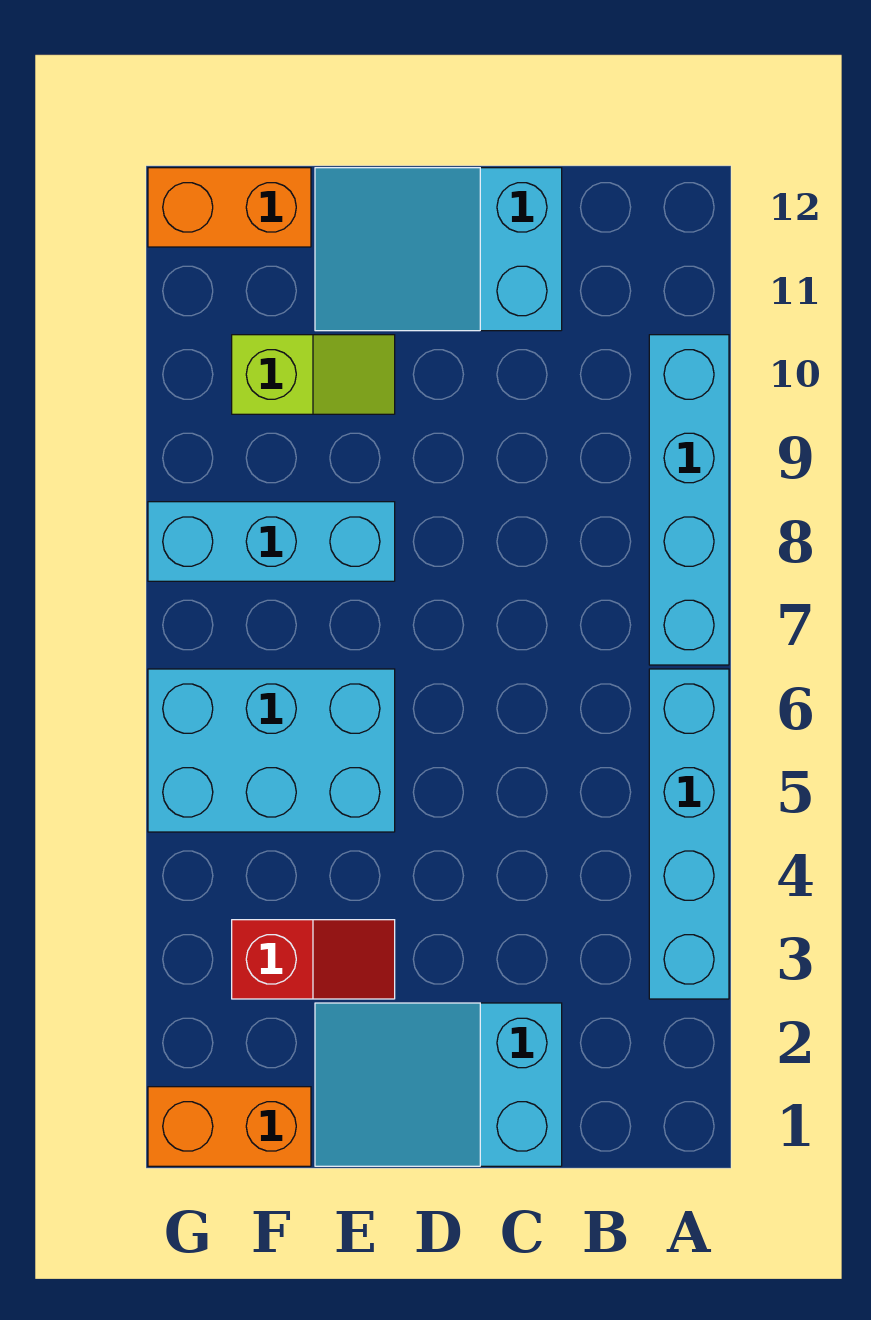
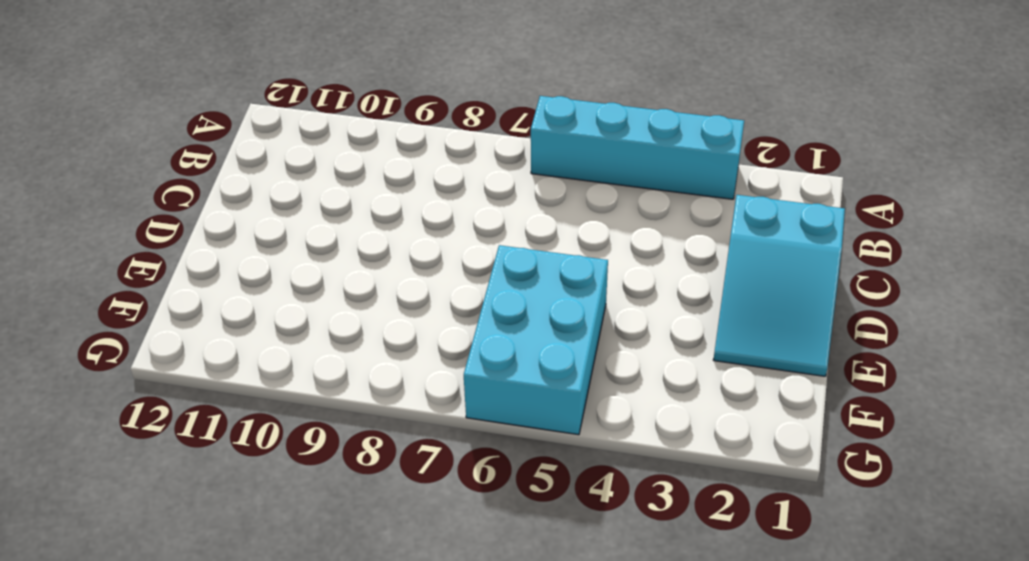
none -> cyan 1x4 brick [649,335,729,665]
none -> cyan 2x3 slope [315,168,562,331]

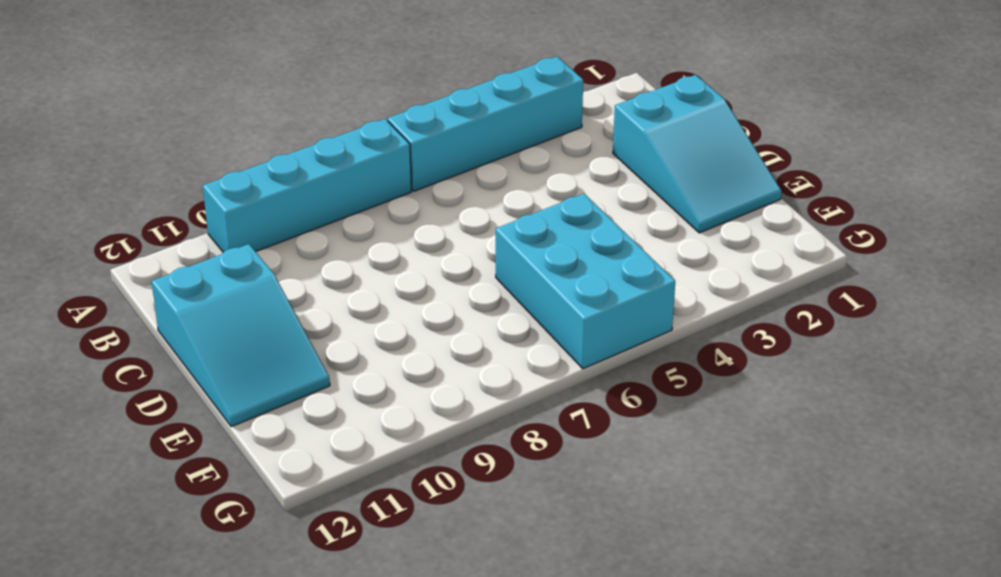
none -> red 1x2 slope [232,920,395,999]
none -> cyan 1x3 brick [148,502,395,581]

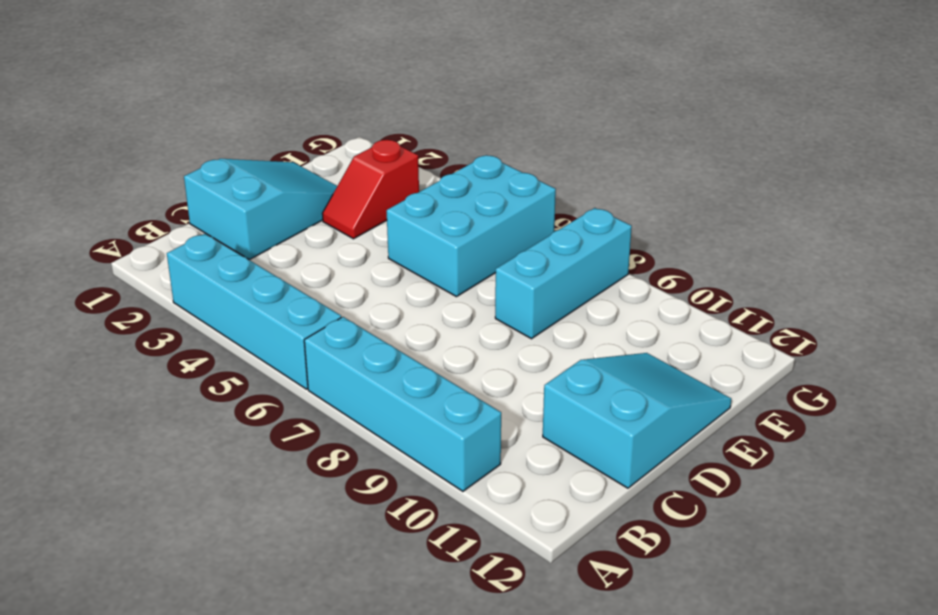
none -> lime 1x2 slope [232,335,395,414]
none -> orange 1x2 brick [148,1087,311,1166]

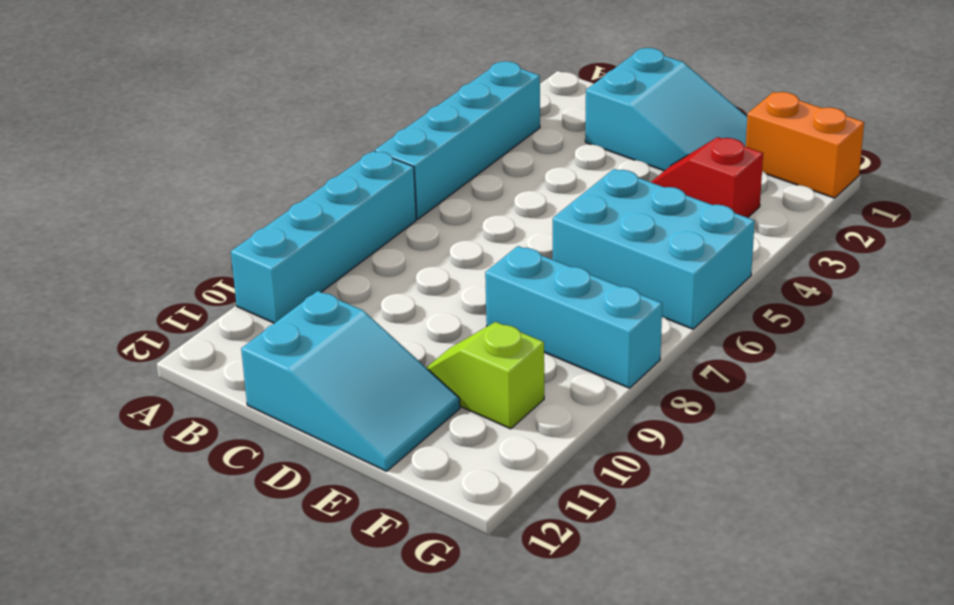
none -> orange 1x2 brick [148,168,311,247]

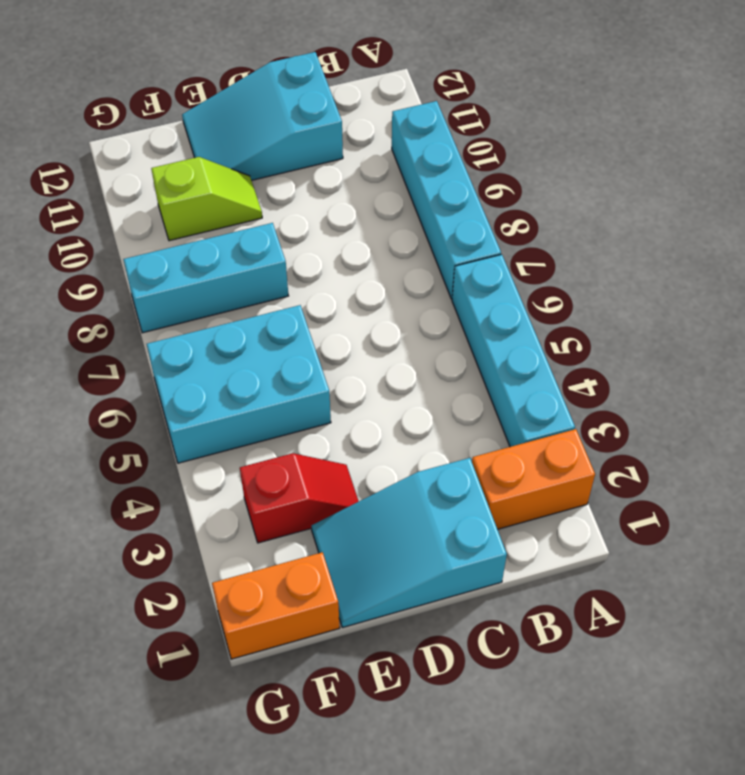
orange 1x2 brick [472,429,595,529] -> orange 1x2 brick moved to [148,168,311,247]

